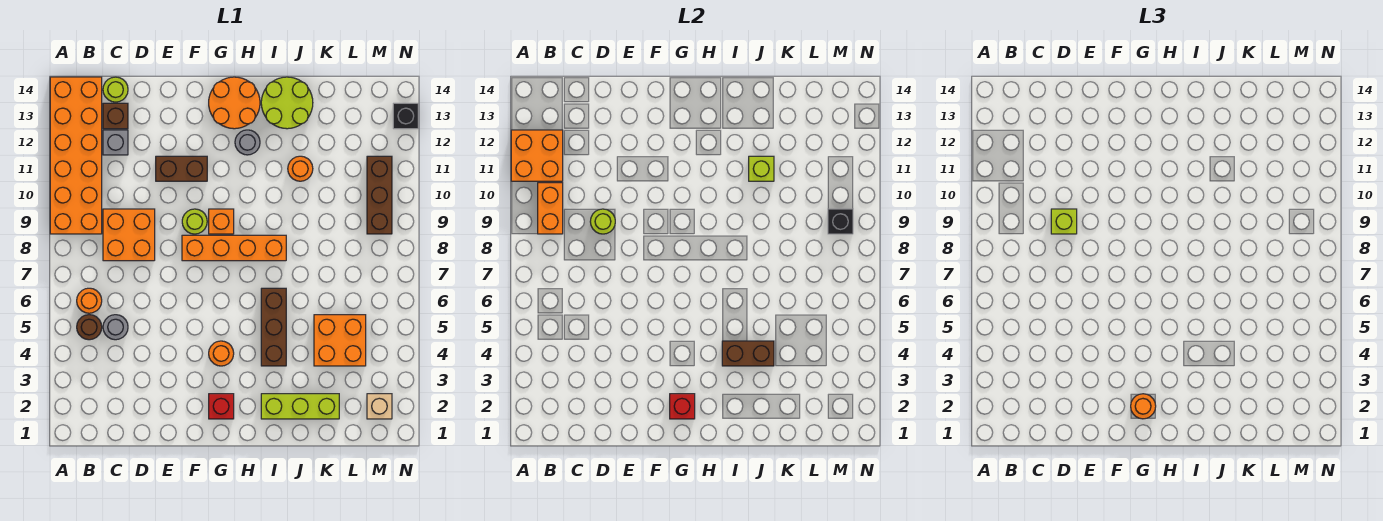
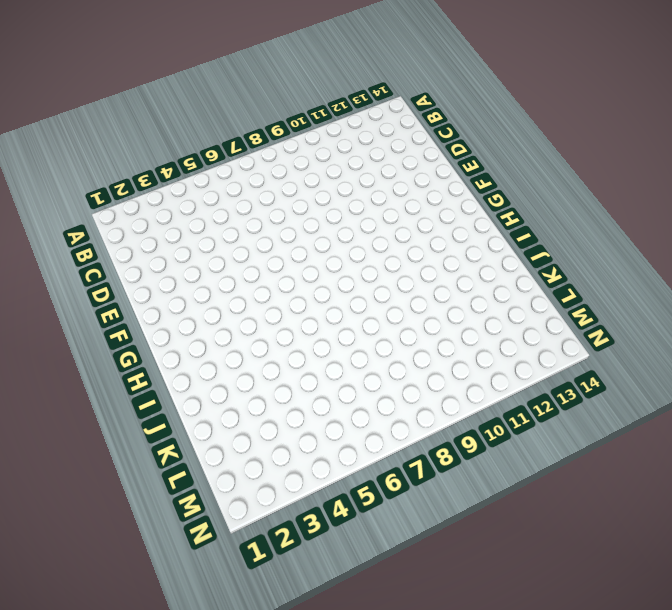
none -> orange 2x6 brick [50,77,102,234]
none -> brown 1x1 round brick [77,315,102,340]
none -> orange 1x1 round brick [77,288,102,313]
none -> grey 1x1 round brick [103,315,128,340]

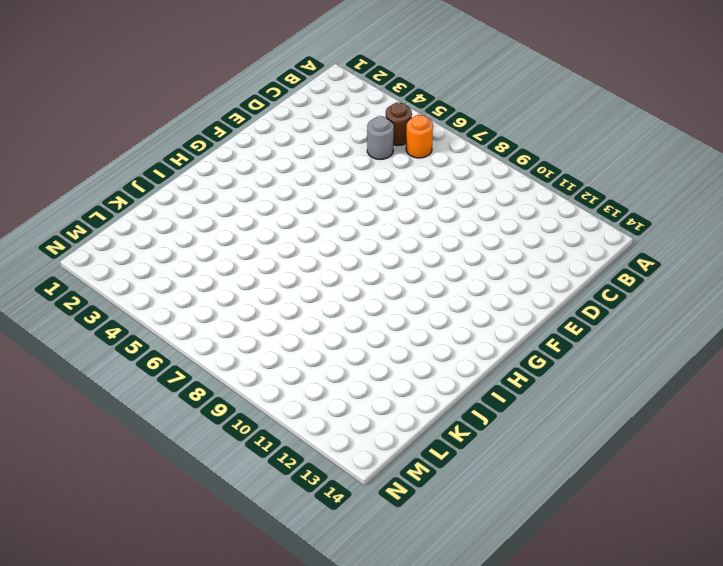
none -> orange 2x6 brick [50,77,102,234]
none -> orange 2x2 brick [103,209,155,261]
none -> grey 1x1 brick [103,130,128,155]
none -> brown 1x1 brick [103,103,128,129]

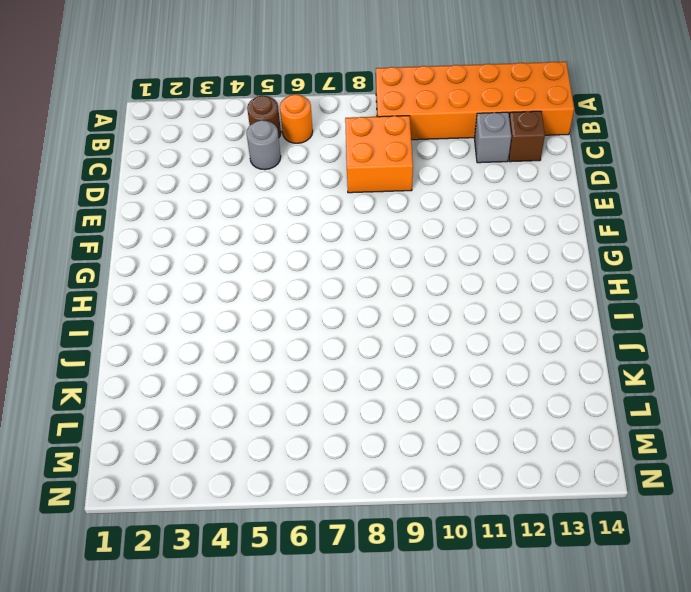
none -> lime 1x1 round brick [103,77,128,102]
none -> brown 1x2 brick [156,156,207,181]
none -> orange 1x4 brick [182,235,286,261]
none -> lime 1x1 round brick [182,209,207,234]

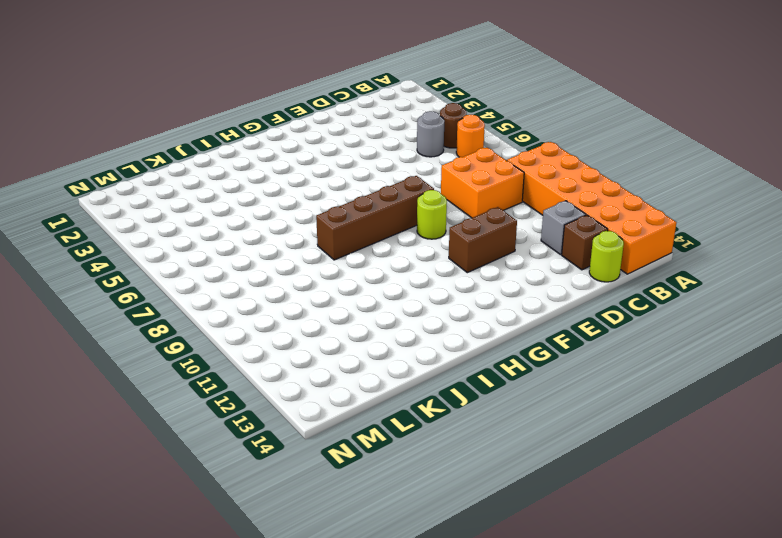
brown 1x4 brick [316,176,434,260] -> orange 1x4 brick [182,235,286,261]
none -> red 1x1 brick [209,394,234,419]
none -> orange 1x1 round brick [209,341,234,366]
none -> orange 1x1 brick [209,209,234,234]
none -> orange 2x2 round brick [209,77,260,129]

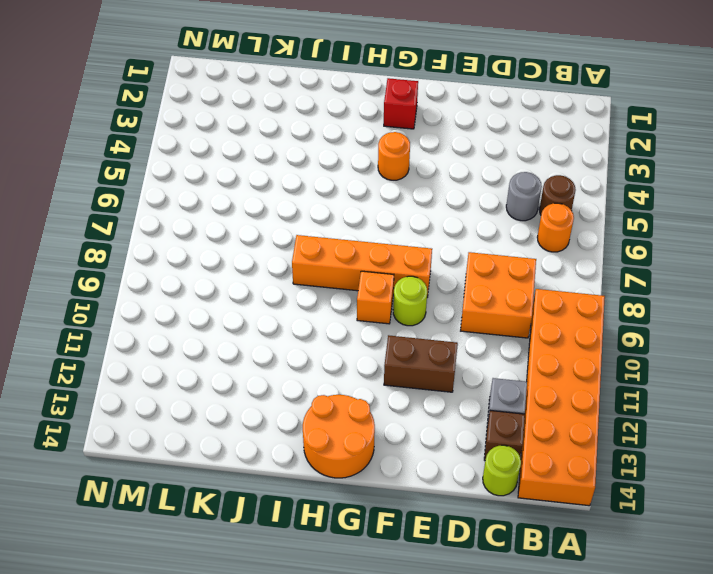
none -> grey 1x1 round brick [235,130,260,155]
none -> lime 1x3 brick [261,394,339,419]
none -> brown 1x3 brick [261,288,286,366]
none -> lime 2x2 round brick [261,77,313,129]

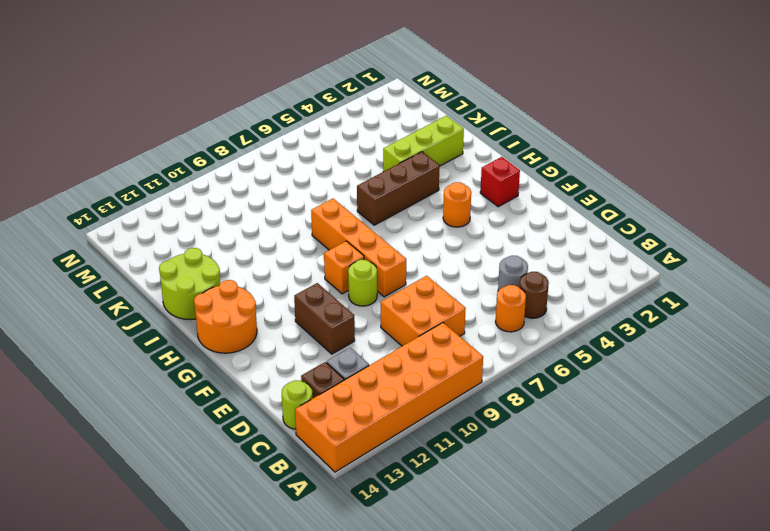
lime 1x3 brick [383,116,464,172] -> lime 1x3 brick turned to [261,394,339,419]
none -> grey 1x1 round brick [235,130,260,155]
none -> orange 1x1 round brick [288,156,313,181]
none -> orange 2x2 brick [314,315,366,366]
none -> tan 1x1 brick [367,394,392,419]

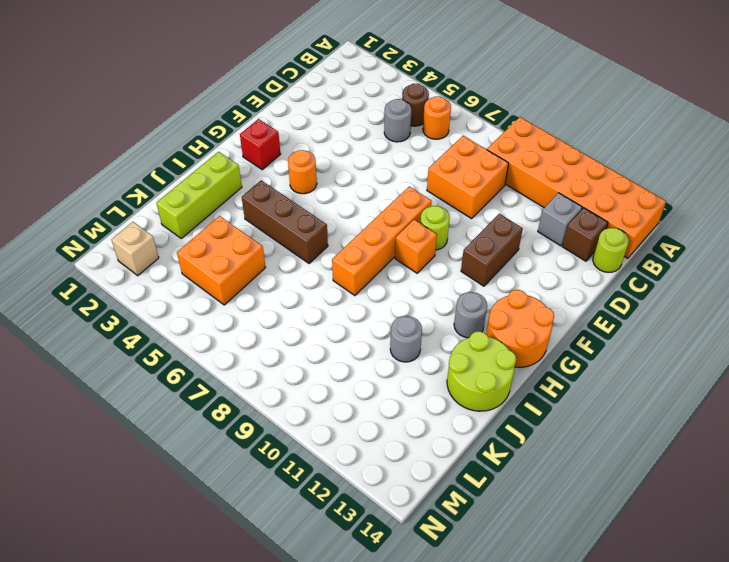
grey 1x1 round brick [390,316,422,362] -> orange 1x1 round brick [288,156,313,181]
none -> brown 1x3 brick [367,156,392,234]
none -> black 1x1 brick [393,103,418,129]
none -> orange 2x2 brick [511,130,563,181]
none -> orange 1x2 brick [538,183,563,234]

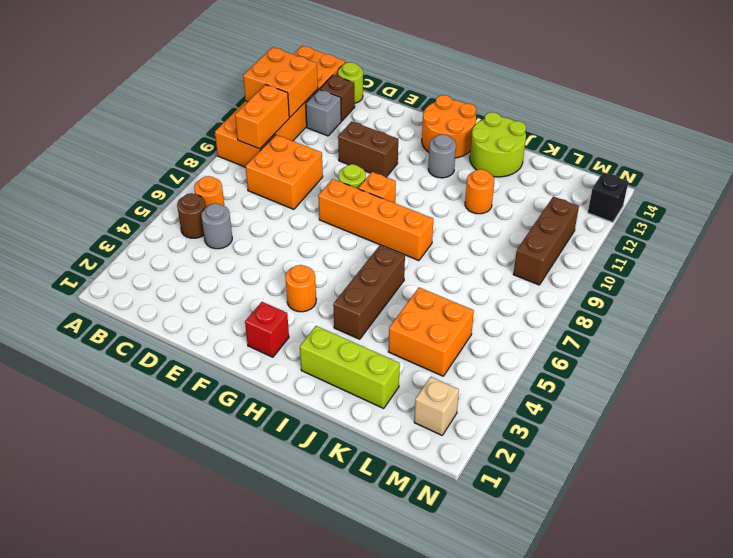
none -> lime 1x1 round brick [590,209,615,234]
none -> red 1x1 brick [670,394,695,419]
none -> brown 1x2 brick [722,341,774,366]
none -> lime 1x1 brick [749,156,774,181]

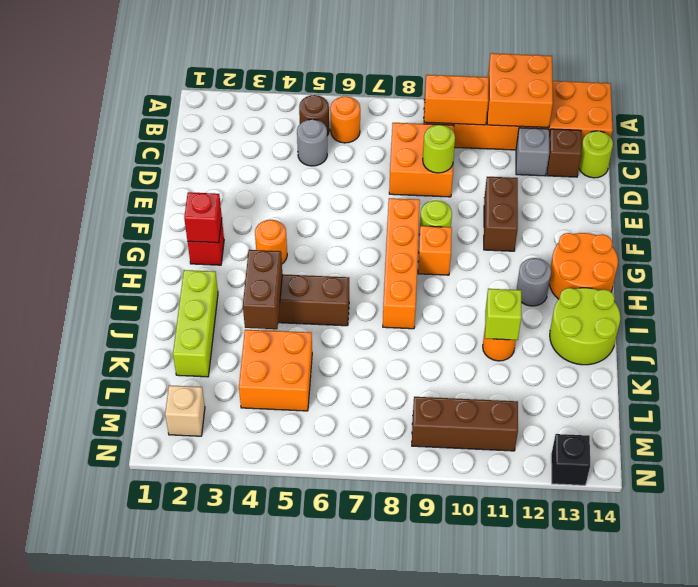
none -> black 1x1 brick [828,209,853,234]
none -> lime 1x1 brick [1051,209,1077,234]
none -> orange 1x1 round brick [1131,394,1156,419]

